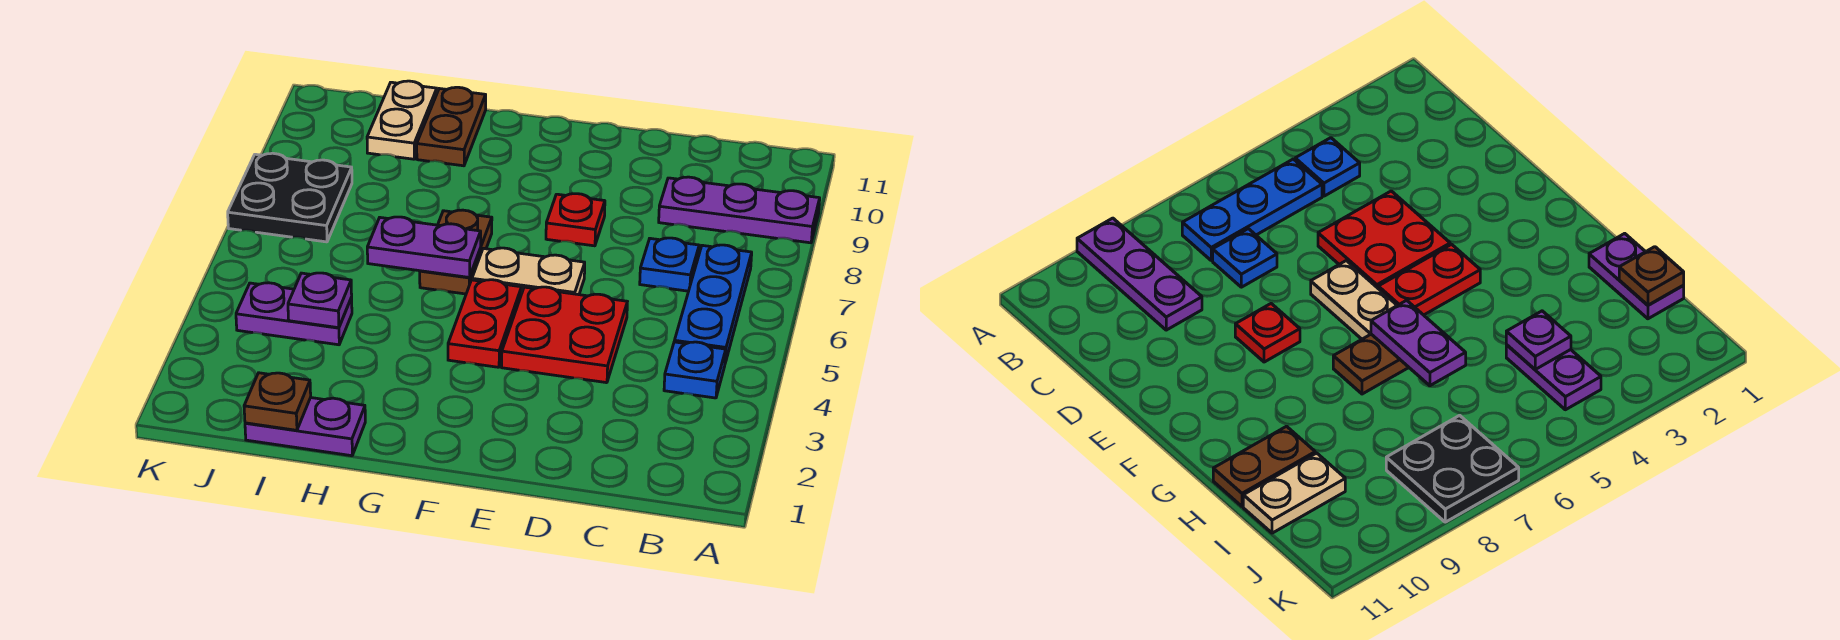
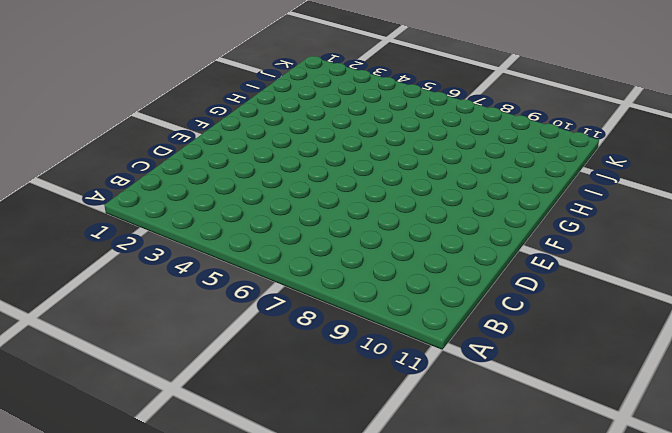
none -> purple 1x3 plate [659,177,820,243]
none -> blue 1x1 plate [664,342,726,398]
none -> blue 1x3 plate [674,245,752,363]

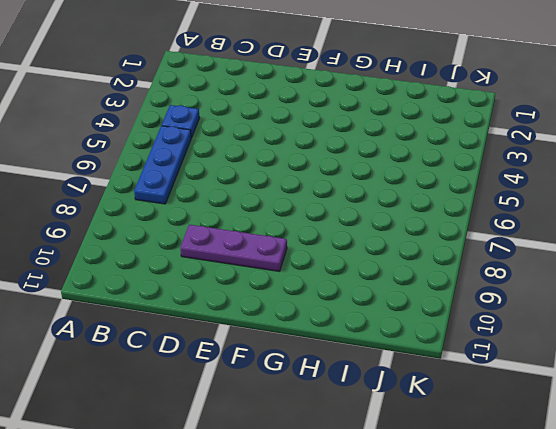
purple 1x3 plate [180,225,287,271] -> purple 1x3 plate moved to [659,177,820,243]
none -> blue 1x1 plate [640,238,699,291]
none -> red 2x2 plate [502,287,627,383]
none -> tan 1x2 plate [472,248,585,295]

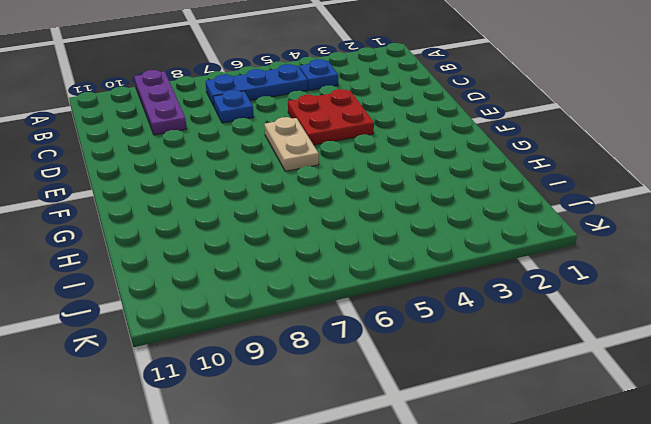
none -> red 1x1 plate [546,194,605,246]
none -> red 1x2 plate [448,280,522,367]
none -> brown 1x2 plate [420,210,492,294]

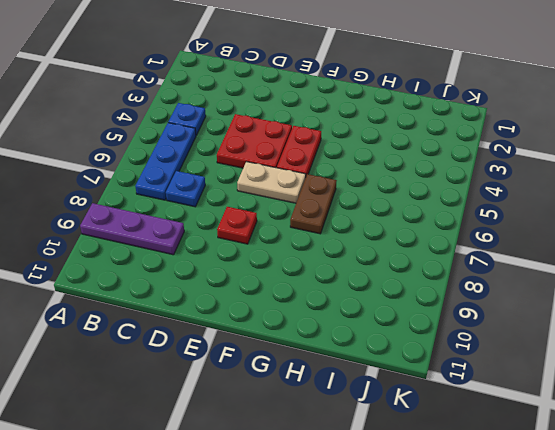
none -> purple 1x2 plate [245,398,365,456]
none -> brown 1x2 plate [417,87,486,166]
none -> purple 1x2 plate [236,283,352,345]

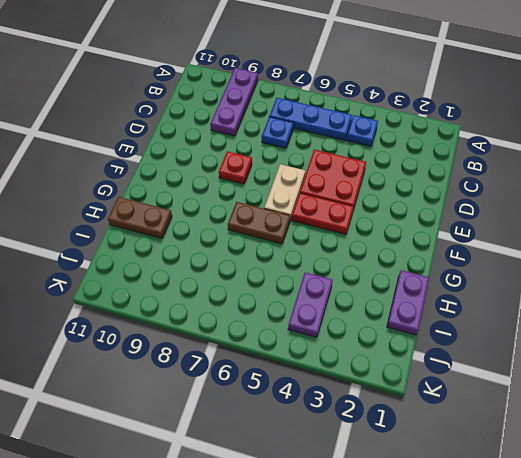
none -> tan 1x2 plate [367,81,437,159]
none -> black 2x2 plate [228,153,352,242]
none -> purple 1x2 plate [367,217,481,278]

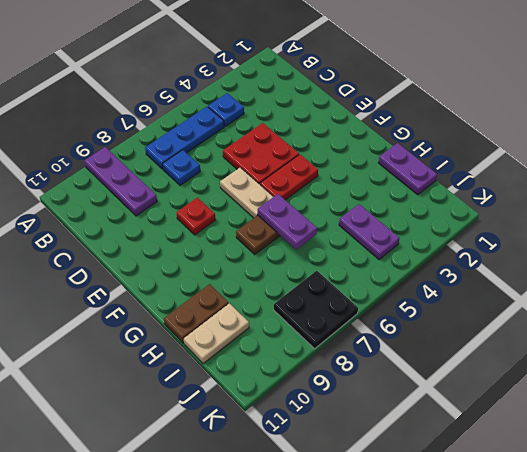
none -> brown 1x1 plate [244,373,311,430]
none -> purple 1x1 plate [288,273,352,328]

